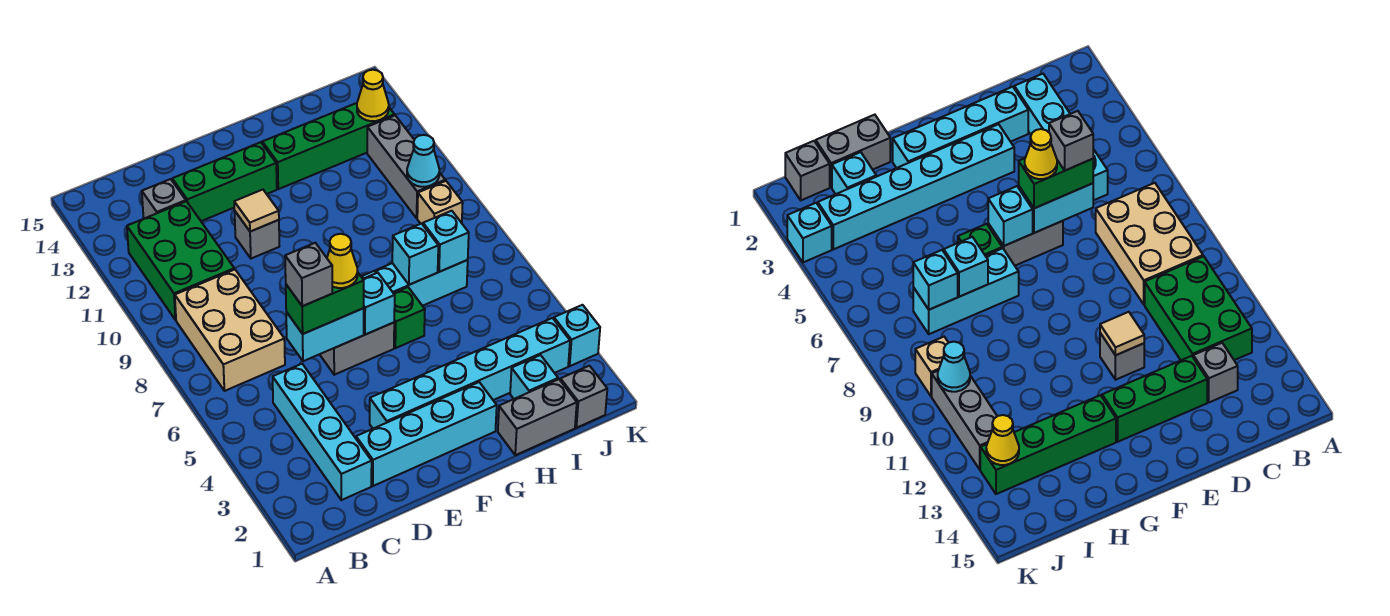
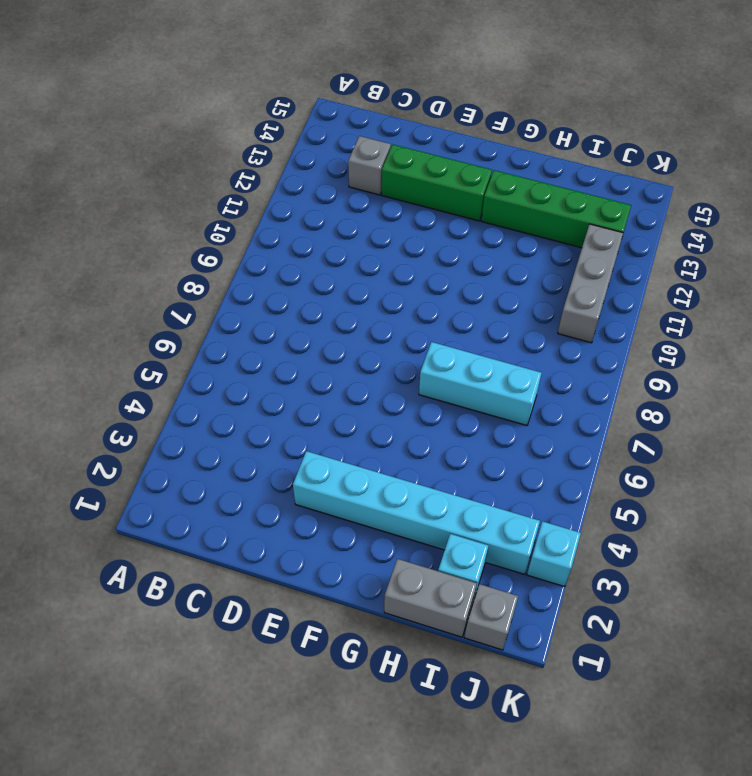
none -> tan 2x3 brick [175,269,285,391]
none -> green 2x3 brick [127,201,234,320]
none -> cyan 1x4 brick [273,364,372,500]

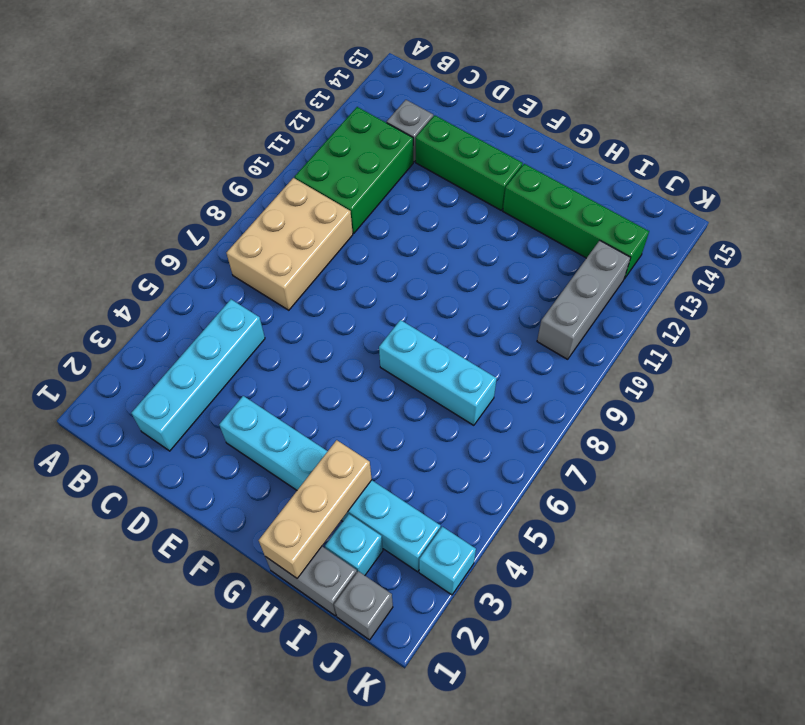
tan 1x3 brick [259,440,372,578] -> none
none -> cyan 1x4 brick [356,382,497,486]
none -> grey 1x2 brick [320,323,394,375]
none -> grey 1x1 brick [235,212,279,259]

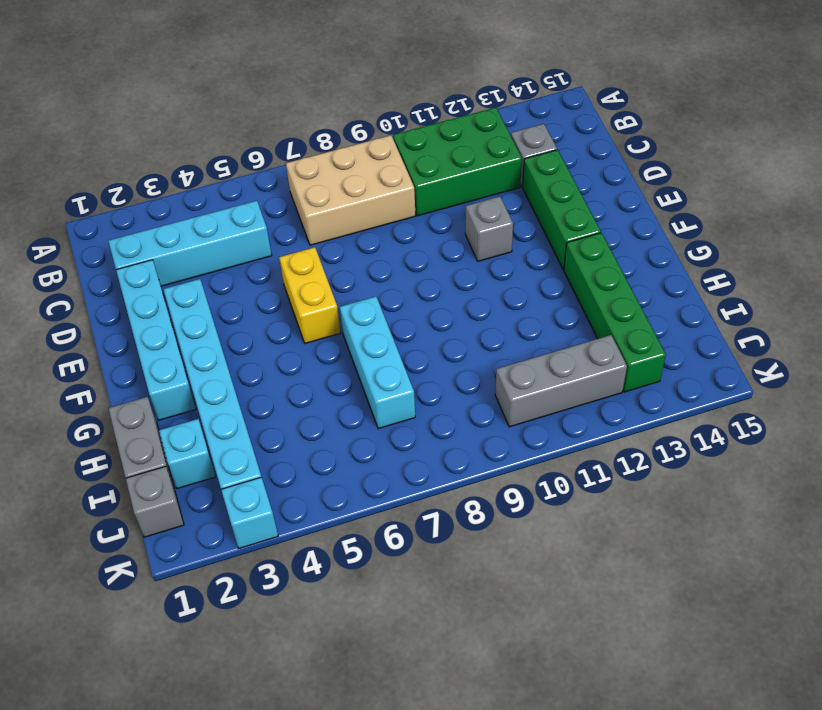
yellow 1x2 brick [279,247,341,343] -> grey 1x2 brick [320,323,394,375]
none -> green 1x1 brick [394,287,425,348]
none -> tan 1x1 brick [417,181,463,224]
none -> cyan 1x2 brick [286,308,364,361]

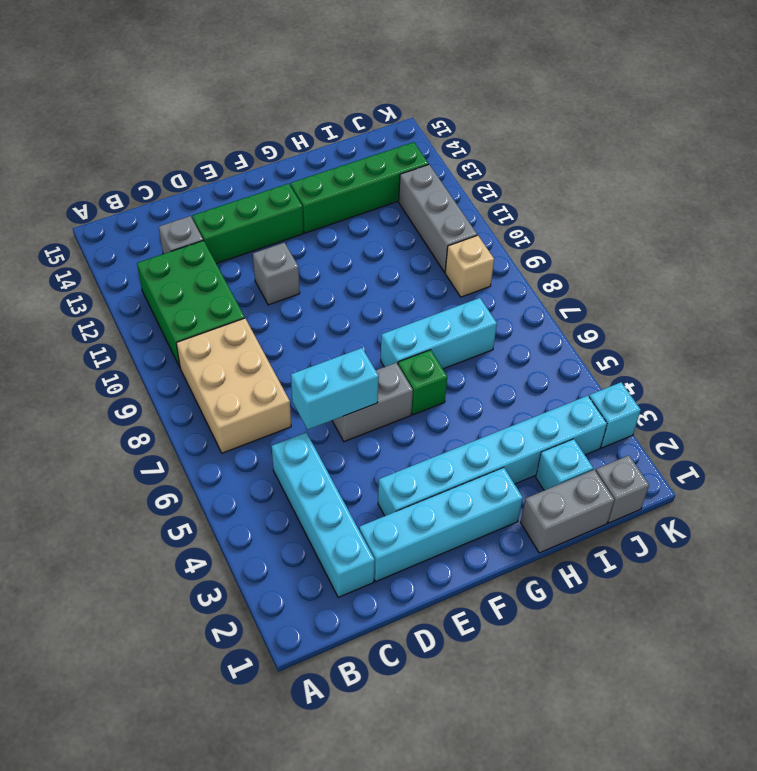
none -> tan 1x1 tile [234,190,279,232]
none -> cyan 1x1 brick [363,273,395,335]
none -> cyan 1x1 brick [392,224,438,285]

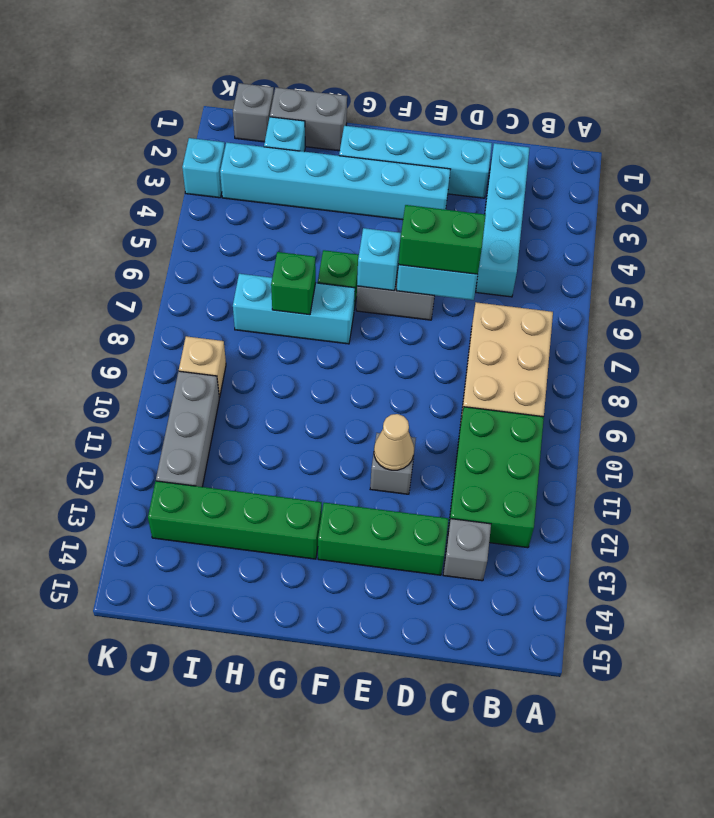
tan 1x1 cone [374,414,414,470] -> tan 1x1 tile [234,190,279,232]
green 1x1 brick [271,252,316,315] -> cyan 1x1 brick [392,224,438,285]
none -> cyan 1x1 brick [423,211,469,272]
none -> cyan 1x1 cone [407,135,439,187]
none -> yellow 1x1 cone [357,70,389,121]

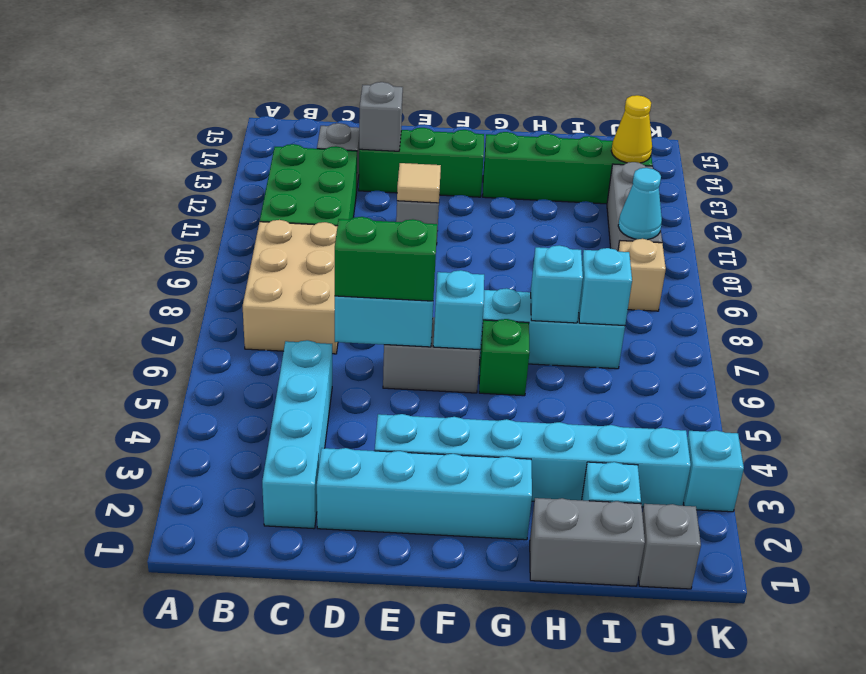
grey 1x1 brick [359,82,403,151] -> grey 1x1 brick moved to [285,243,332,306]
none -> yellow 1x1 cone [327,234,358,288]

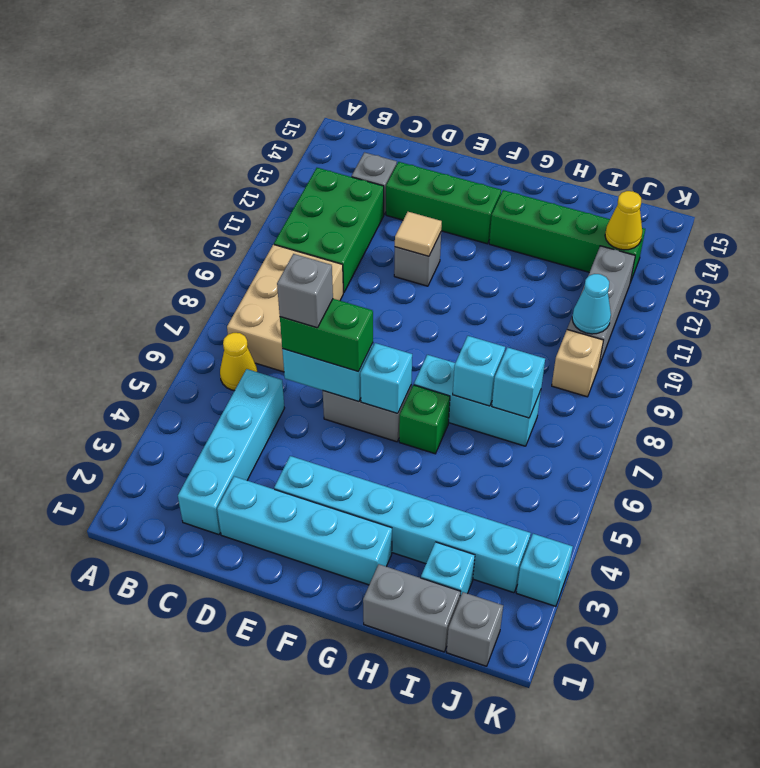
yellow 1x1 cone [220,333,257,391] -> yellow 1x1 cone moved to [327,234,358,288]

